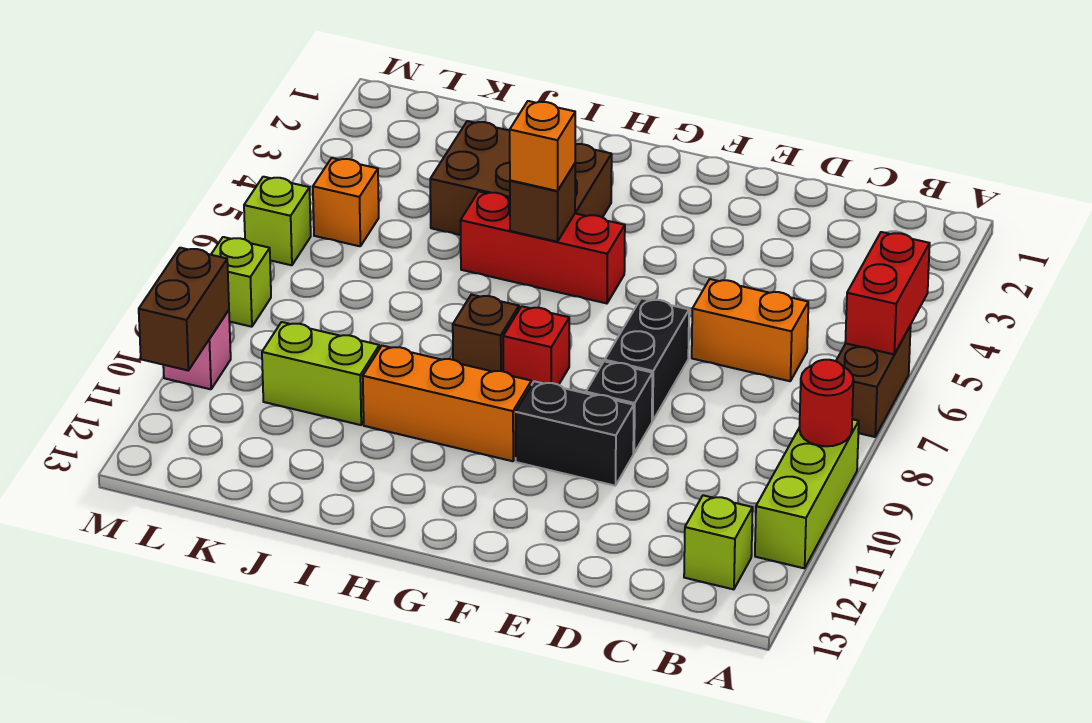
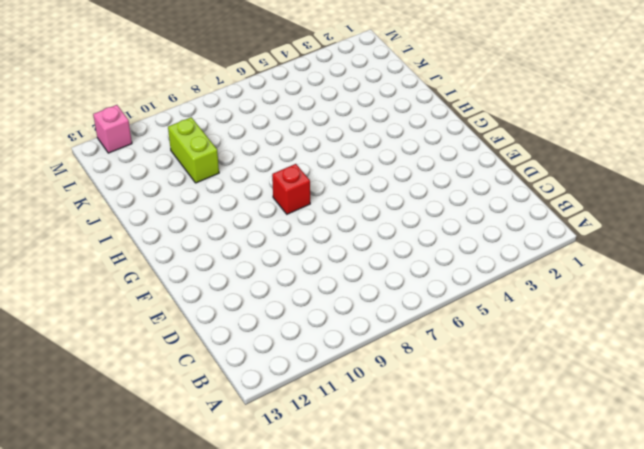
pink 1x1 brick [93,105,132,153] -> pink 1x1 brick moved to [163,310,231,389]
none -> brown 1x2 brick [836,326,911,437]
none -> lime 1x3 brick [755,419,859,568]
none -> lime 1x1 brick [684,495,753,589]

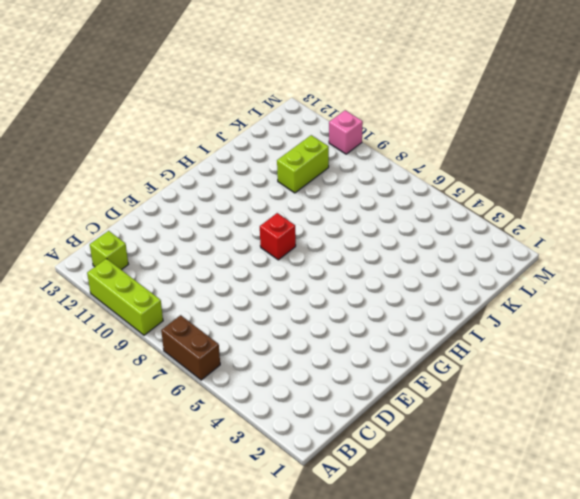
none -> orange 1x2 brick [692,279,808,381]
none -> black 1x2 brick [605,298,689,421]
none -> black 1x1 brick [586,361,652,453]

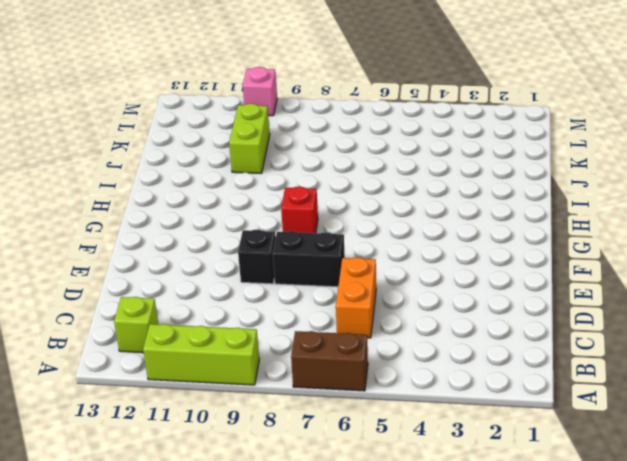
none -> black 1x2 brick [516,381,634,486]
none -> red 1x3 brick [460,192,625,303]
none -> orange 1x3 brick [363,346,531,461]

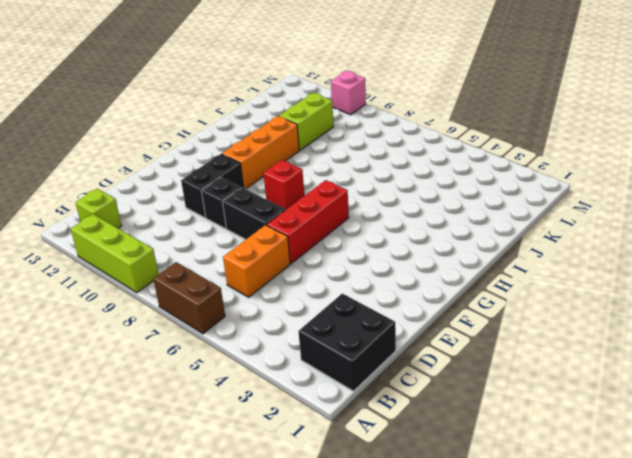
black 2x2 brick [298,293,396,391] -> none
red 1x3 brick [267,180,349,263] -> red 1x3 brick moved to [460,192,625,303]
none -> brown 2x3 brick [430,121,612,235]
none -> brown 1x1 brick [453,295,519,372]
none -> orange 1x1 brick [313,158,379,246]

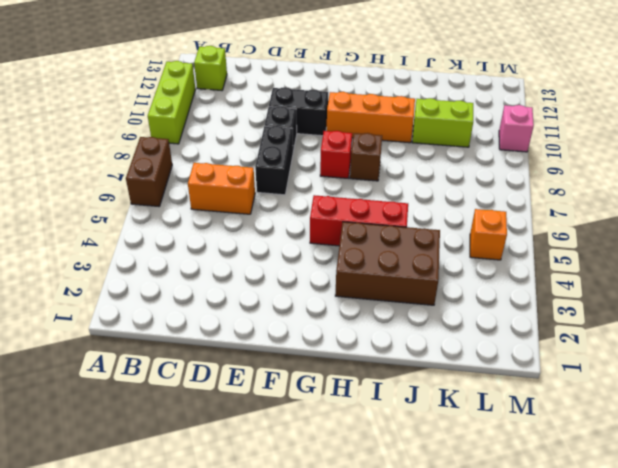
none -> lime 1x1 brick [244,177,311,265]
none -> lime 1x1 brick [211,237,271,327]
none -> red 1x2 brick [845,232,930,354]

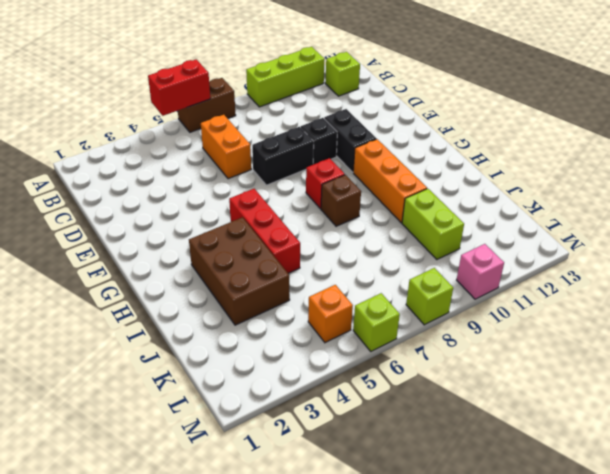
none -> red 1x1 round brick [799,360,853,446]
none -> brown 1x1 brick [510,164,575,242]
none -> brown 1x2 brick [139,248,229,371]

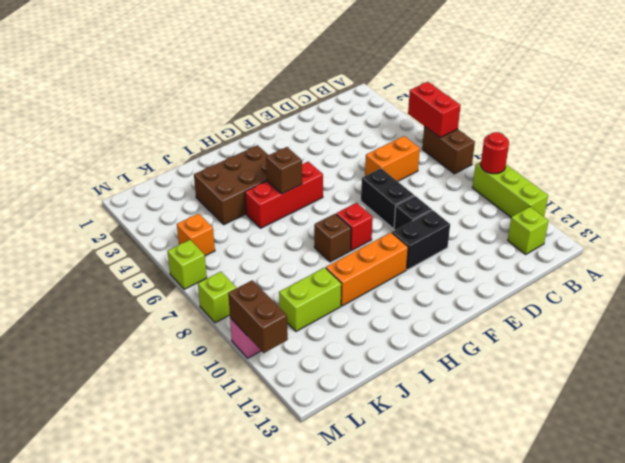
none -> orange 1x1 brick [509,101,575,191]

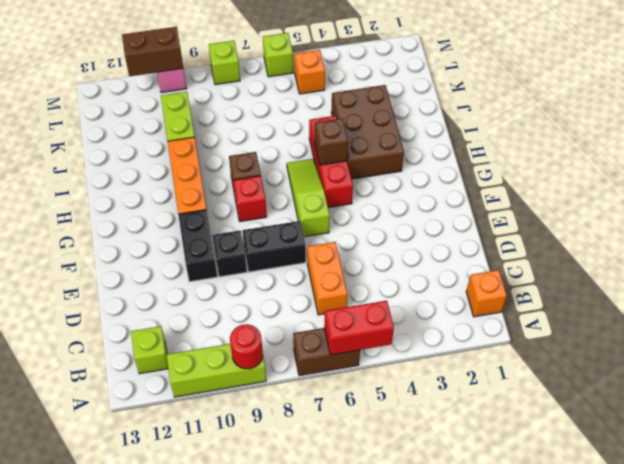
orange 1x1 brick [466,270,507,317] -> orange 1x1 brick moved to [509,101,575,191]
lime 1x3 slope [287,159,330,237] -> none

